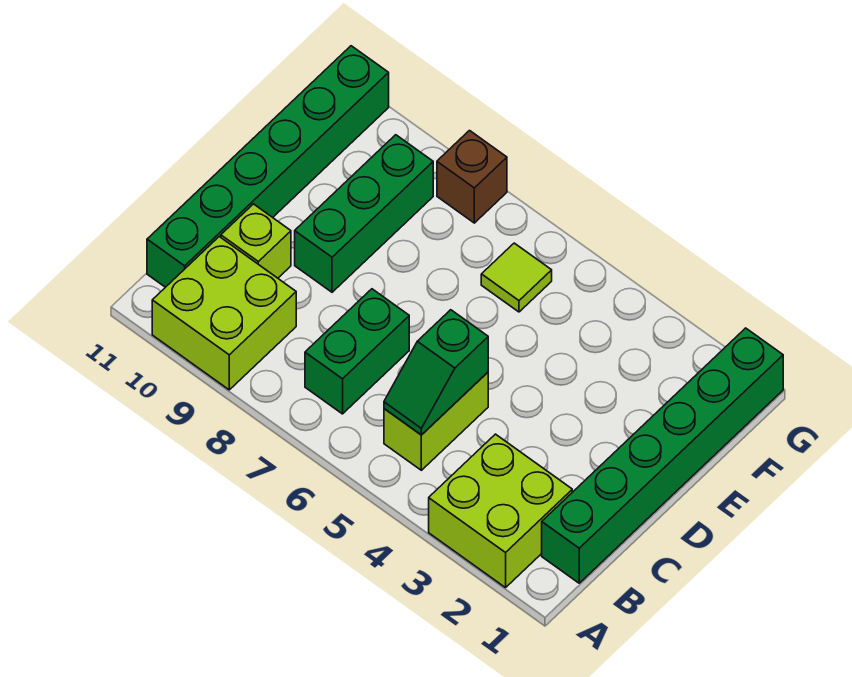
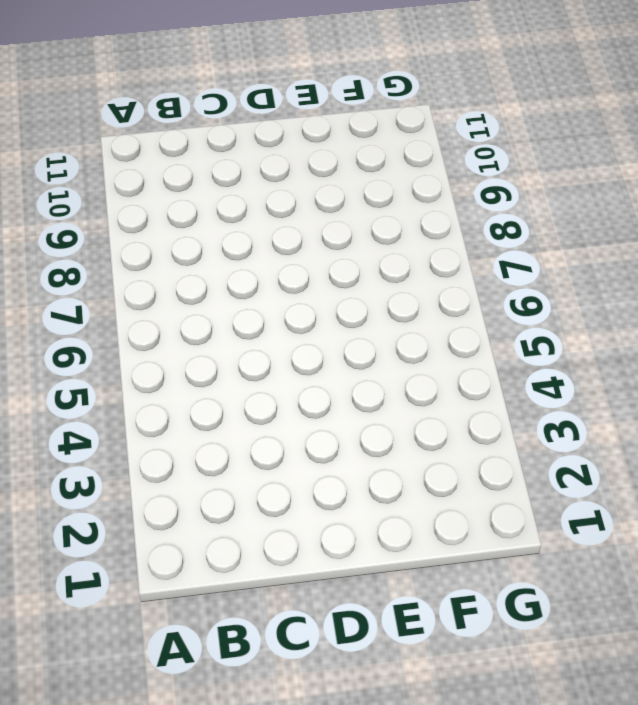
none -> lime 2x2 brick [429,434,572,588]
none -> lime 2x2 brick [152,237,296,390]

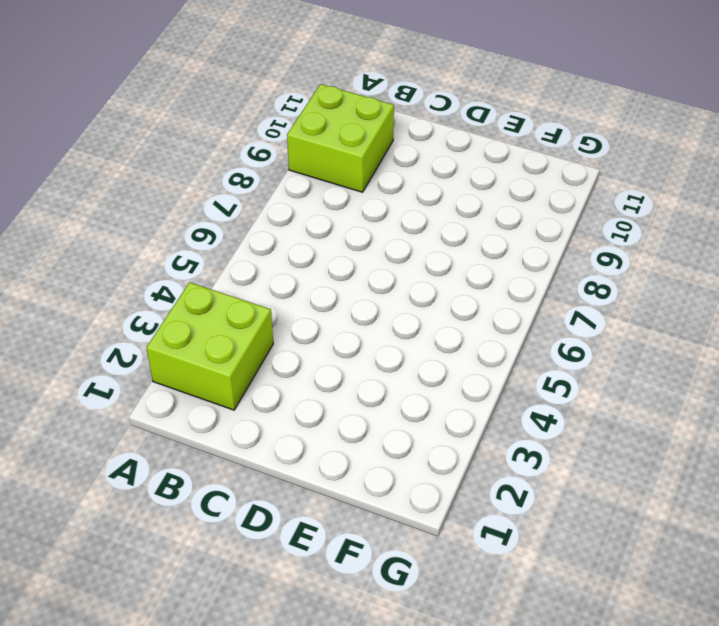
none -> green 1x6 brick [542,328,783,583]
none -> lime 1x2 brick [384,372,488,470]

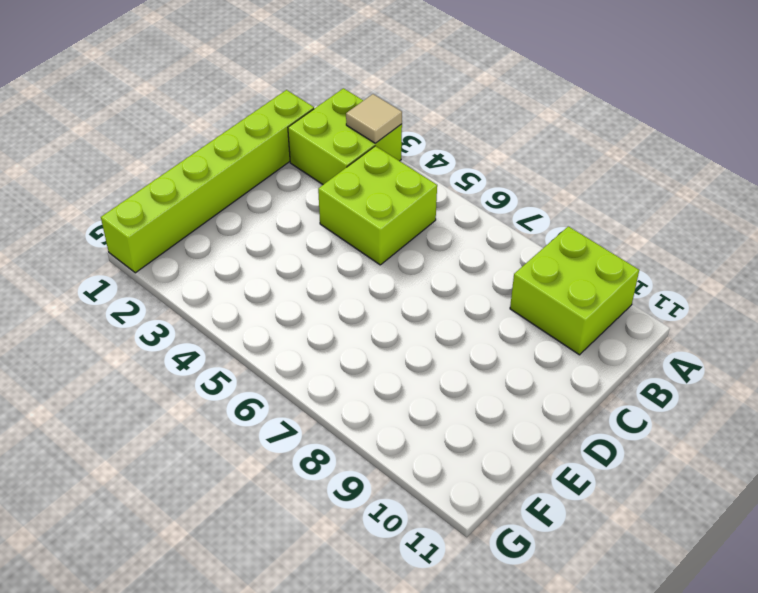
tan 1x1 tile [346,94,402,143] -> none
lime 1x6 brick [101,90,314,273] -> green 1x6 brick [542,328,783,583]
lime 2x2 brick [318,146,437,265] -> lime 1x2 brick [384,372,488,470]
none -> green 1x2 brick [305,289,409,414]
none -> green 1x6 brick [147,46,389,287]

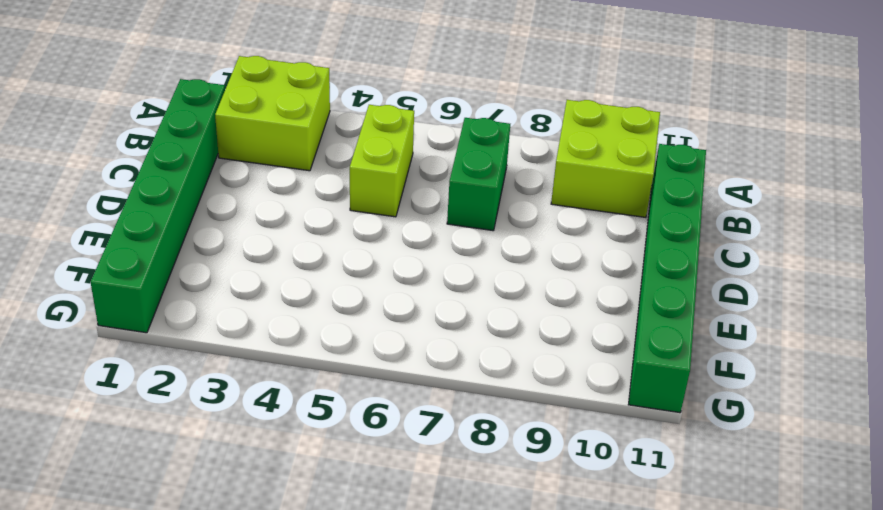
none -> lime 1x1 brick [221,204,291,278]
none -> green 1x3 brick [295,135,433,292]

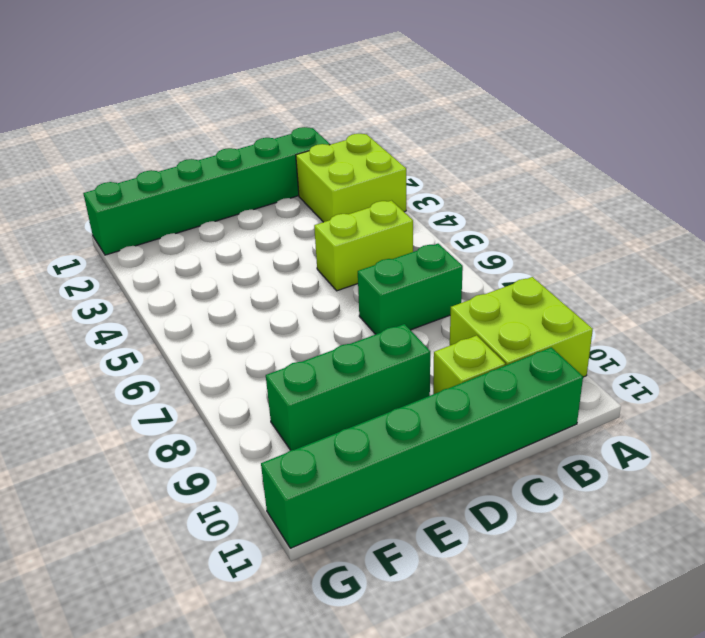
none -> lime 1x1 tile [481,243,552,312]
none -> brown 1x1 brick [437,131,507,223]

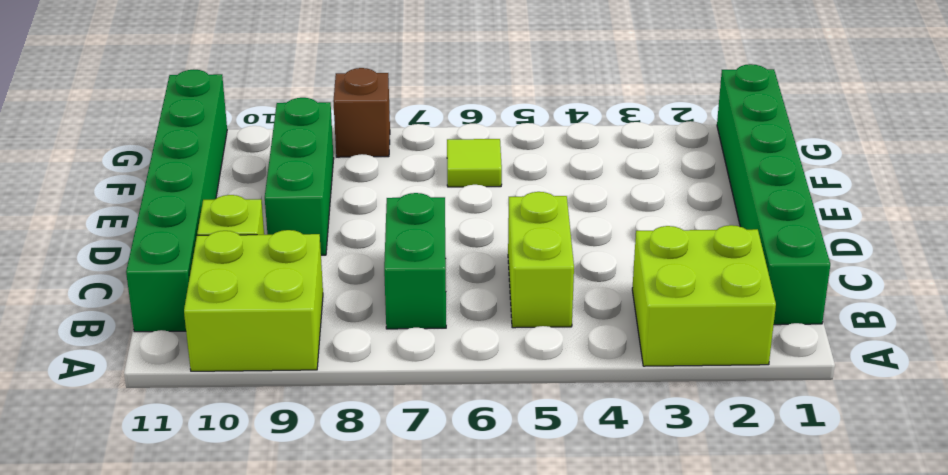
none -> green 1x2 slope [384,310,488,435]

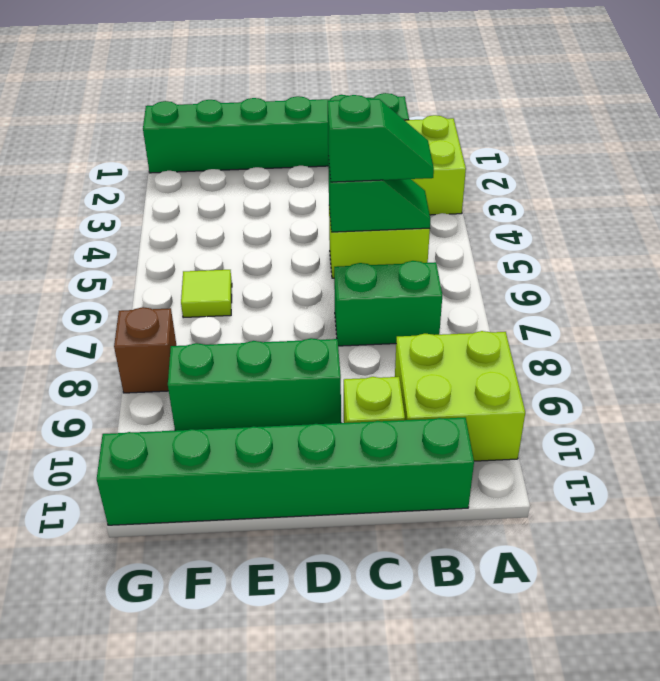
green 1x2 slope [328,95,434,182] -> none

